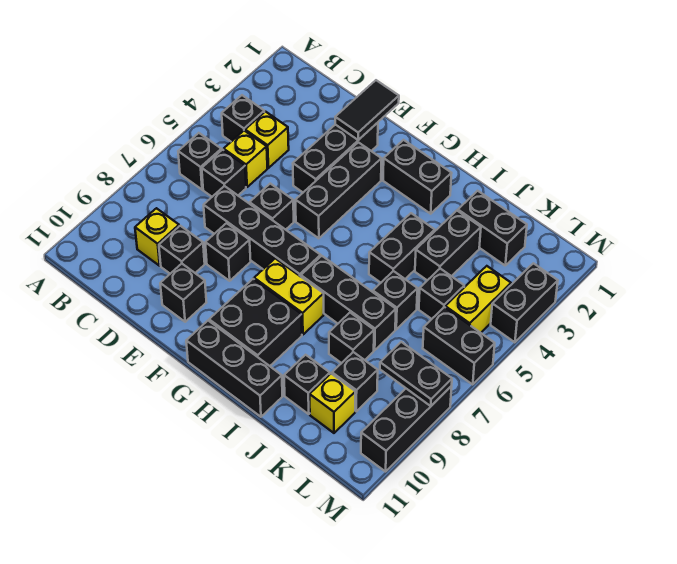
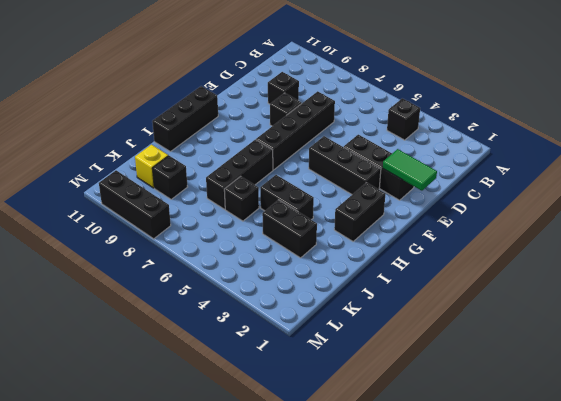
green 1x2 tile [383,149,437,191] -> black 1x2 tile [335,80,399,140]
none -> black 1x1 brick [178,133,221,190]
none -> yellow 1x1 brick [245,112,289,168]
none -> yellow 1x1 brick [224,131,267,187]
none -> black 1x1 brick [202,150,246,197]

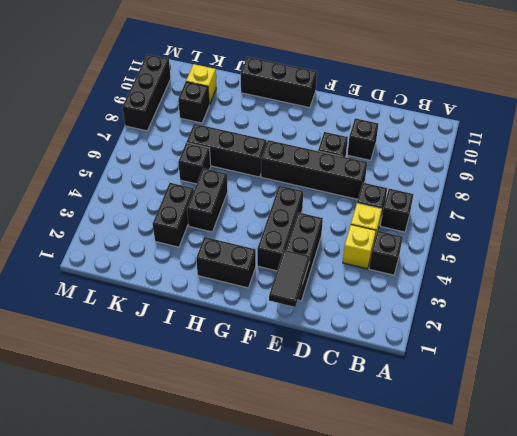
none -> yellow 1x1 brick [135,208,179,266]
none -> black 1x1 brick [250,184,294,230]
none -> black 1x1 brick [160,264,206,322]
none -> yellow 1x2 brick [254,258,324,335]

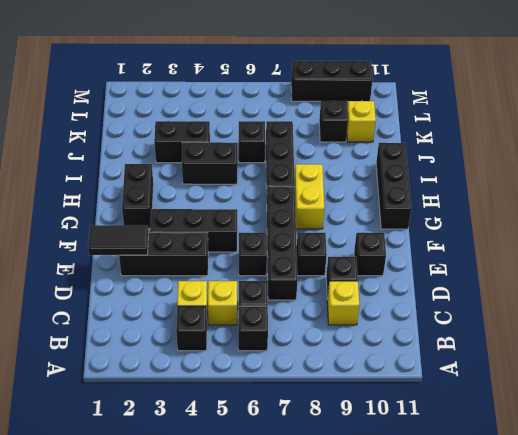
none -> black 2x2 brick [209,279,302,366]
none -> black 1x2 brick [458,191,527,265]
none -> black 1x1 brick [329,313,374,363]
none -> black 1x1 brick [284,355,330,414]

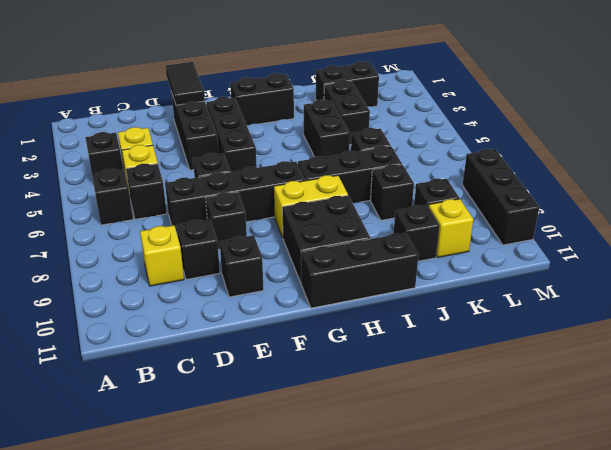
none -> black 1x1 brick [419,269,464,319]
none -> yellow 1x2 brick [445,266,511,333]
none -> black 1x2 brick [423,307,495,384]
none -> black 1x2 brick [491,263,558,342]

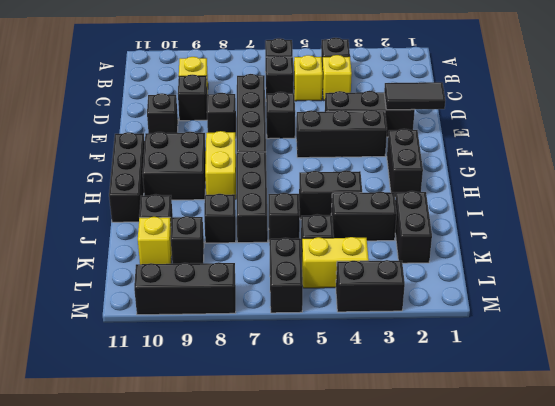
none -> black 1x2 plate [380,342,452,406]

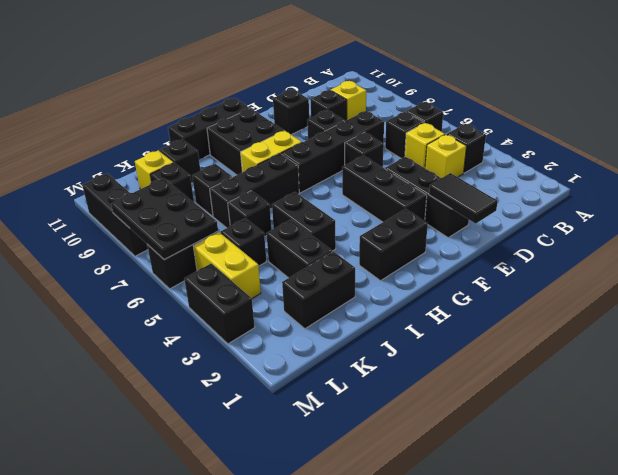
black 2x3 plate [111,178,218,260] -> black 1x2 plate [380,342,452,406]

